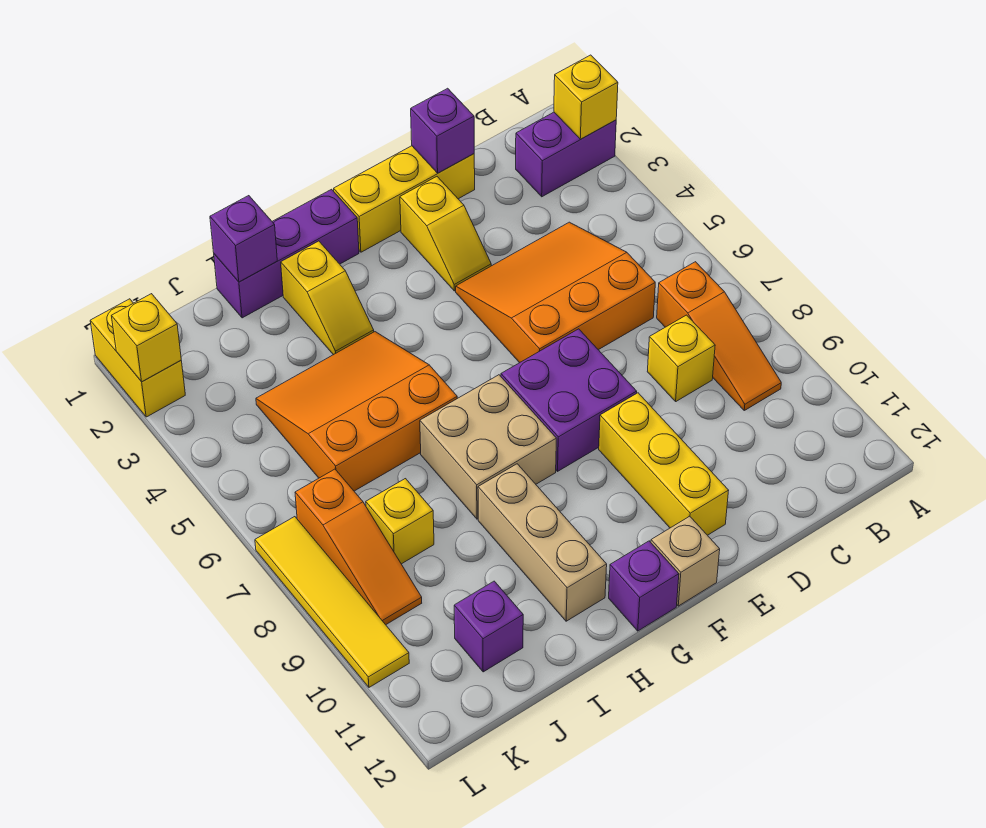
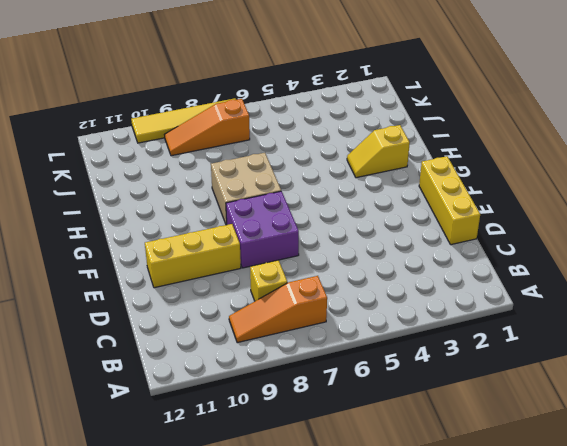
none -> purple 1x2 brick [516,112,616,197]
none -> orange 3x3 slope [456,222,655,363]
none -> yellow 1x2 slope [400,177,491,291]

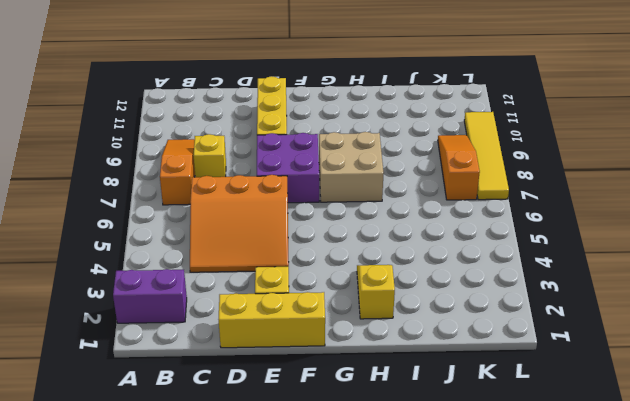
none -> tan 1x1 brick [651,516,720,606]
none -> purple 1x3 brick [214,189,359,318]
none -> purple 1x1 brick [609,541,679,631]

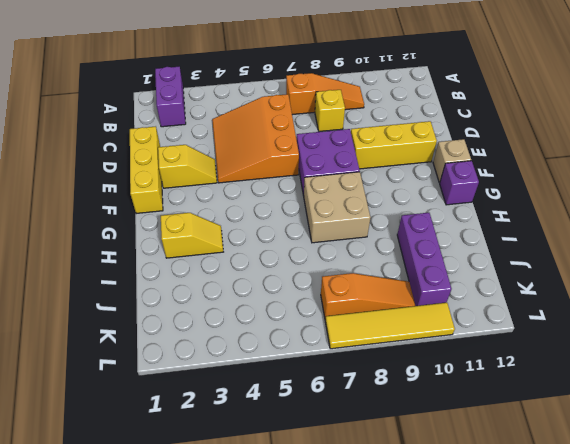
purple 1x3 brick [397,213,452,306] -> purple 1x3 brick moved to [214,189,359,318]
none -> orange 3x3 slope [256,332,457,491]
none -> tan 1x3 brick [478,464,607,621]
none -> yellow 1x1 brick [366,479,434,564]

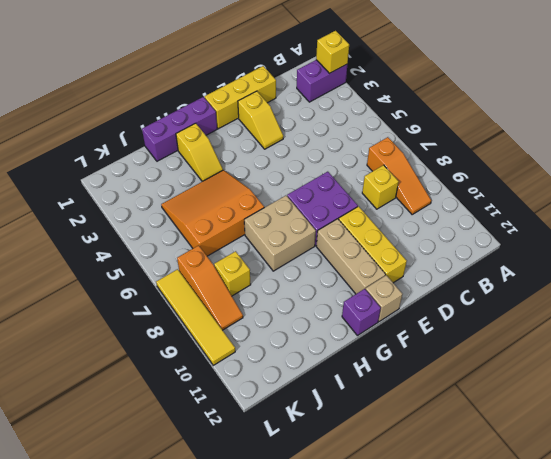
tan 1x3 brick [316,219,386,294] -> tan 1x3 brick moved to [478,464,607,621]
none -> orange 3x3 slope [456,222,655,363]
none -> purple 1x1 brick [454,581,523,672]
none -> yellow 1x2 brick [90,299,185,417]

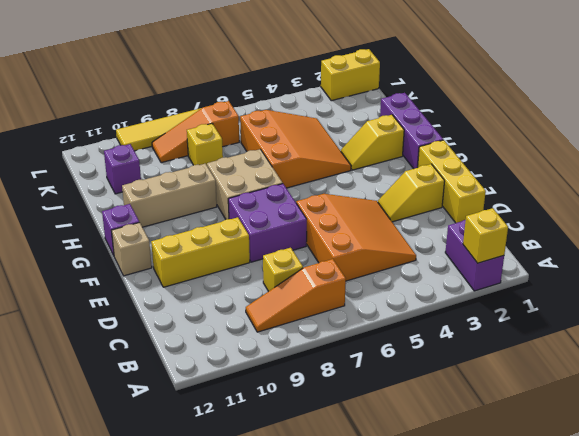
none -> purple 1x1 brick [411,88,474,173]
none -> purple 1x1 brick [210,196,277,282]
none -> yellow 1x1 brick [111,294,181,382]

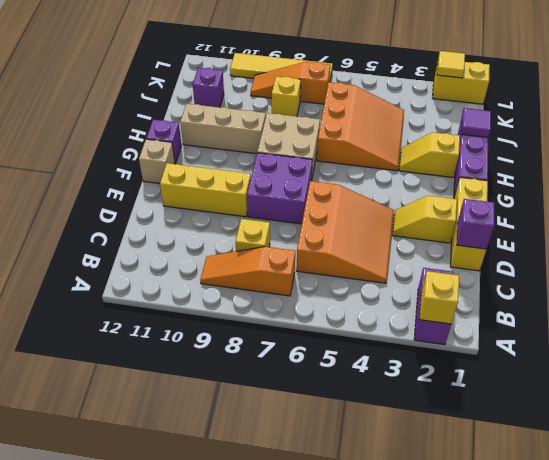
purple 1x1 tile [461,108,491,138] -> purple 1x1 brick [210,196,277,282]
yellow 1x1 tile [437,51,465,78] -> yellow 1x1 brick [111,294,181,382]

